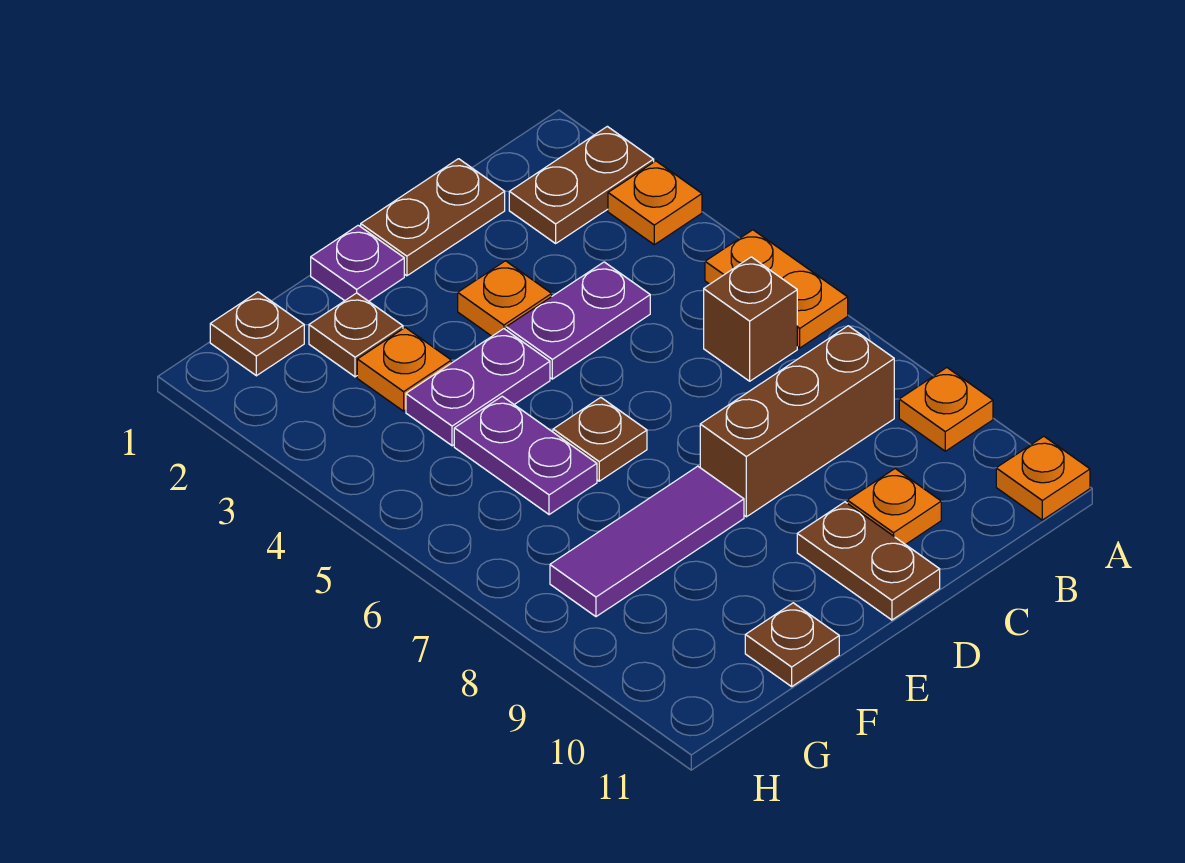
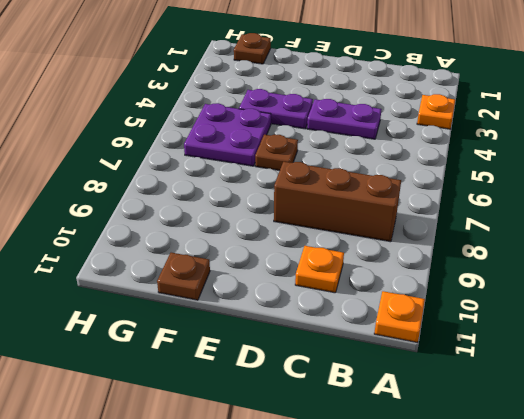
purple 2x2 plate [184,103,271,166] -> purple 1x2 plate [454,396,597,515]
none -> brown 1x2 plate [509,126,654,243]
none -> orange 1x2 plate [705,230,848,348]
none -> orange 1x1 plate [899,368,993,451]

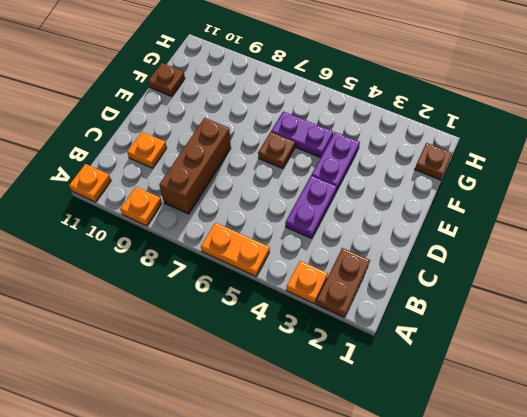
none -> brown 1x1 brick [704,257,797,381]
none -> brown 1x2 plate [361,159,505,276]
none -> orange 1x1 plate [458,261,552,336]

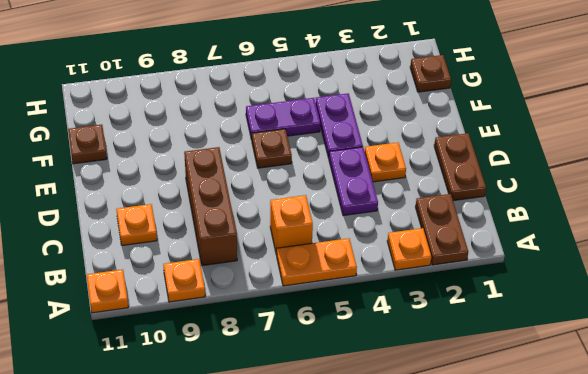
orange 1x1 brick [270,195,313,255] -> brown 1x1 brick [704,257,797,381]
none -> brown 1x2 plate [797,502,940,620]
none -> purple 1x1 plate [311,225,404,301]
none -> purple 1x3 tile [550,466,744,617]

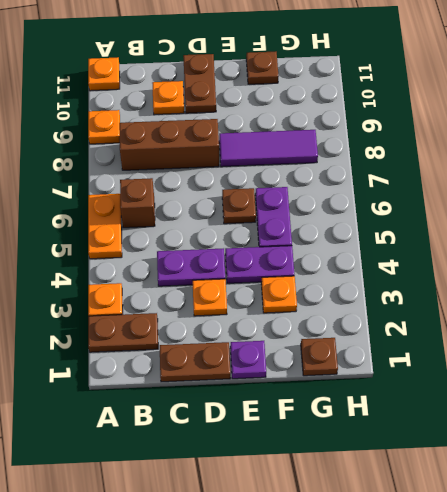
none -> brown 1x1 plate [309,293,403,377]

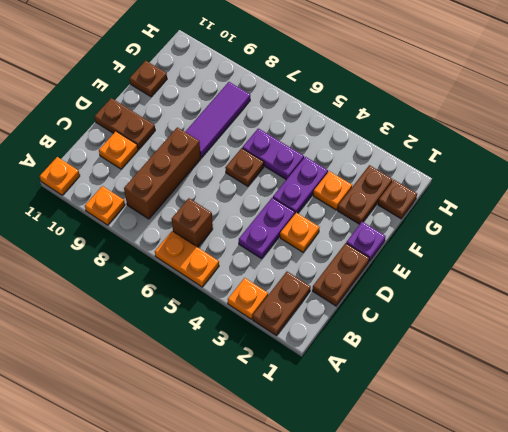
brown 1x2 plate [337,165,392,224] -> brown 1x1 plate [309,293,403,377]

